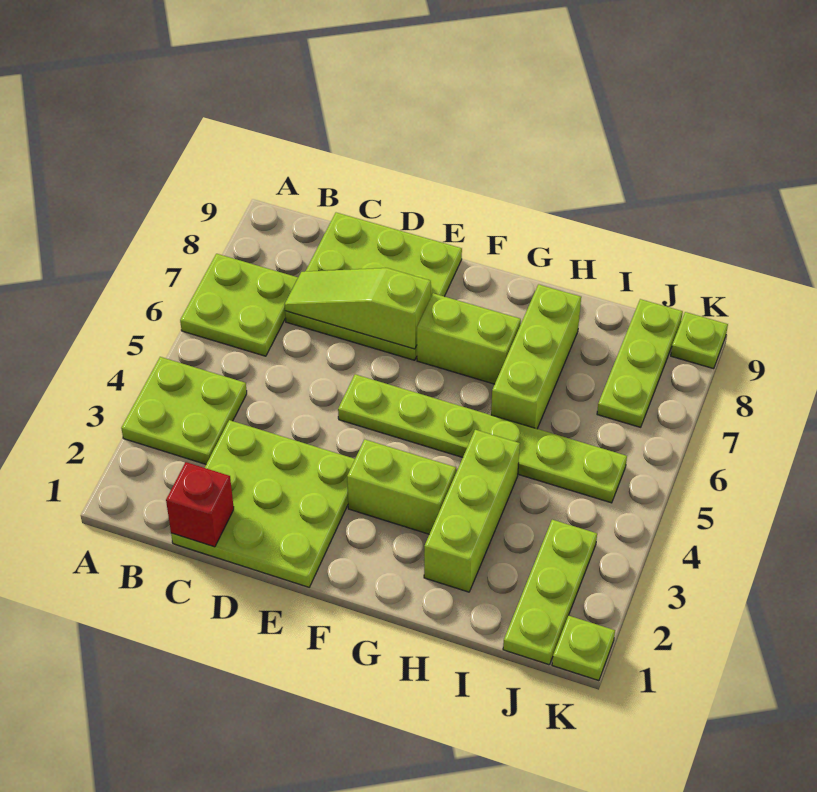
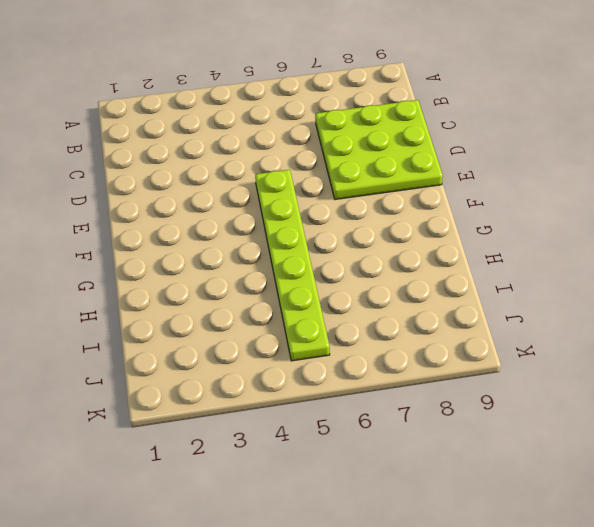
none -> lime 2x2 plate [121,357,247,464]
none -> lime 2x2 plate [180,254,298,356]
none -> lime 3x3 plate [171,420,355,587]

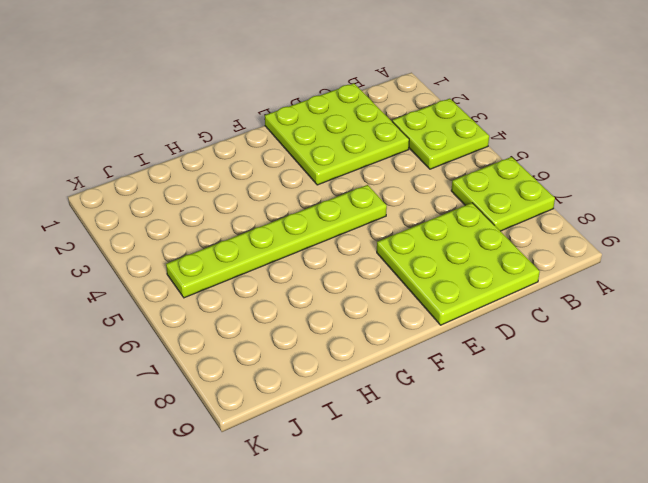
none -> lime 1x2 brick [347,439,456,534]
none -> lime 1x2 brick [417,293,521,384]
none -> lime 1x3 brick [424,430,520,592]

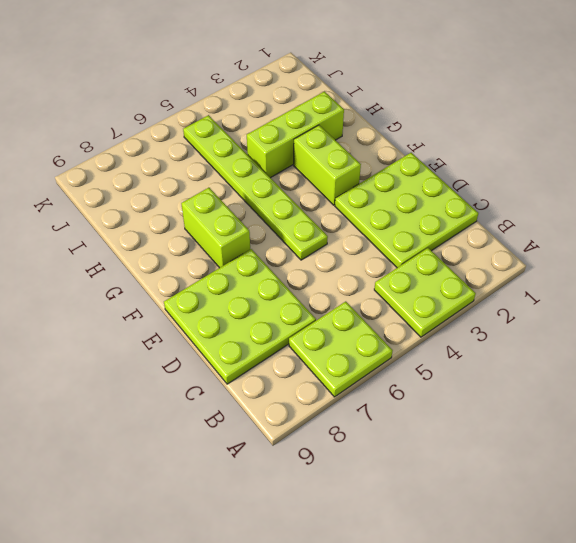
none -> lime 1x3 brick [491,284,581,429]
none -> lime 1x3 plate [503,520,597,665]
none -> lime 1x3 plate [597,299,683,427]

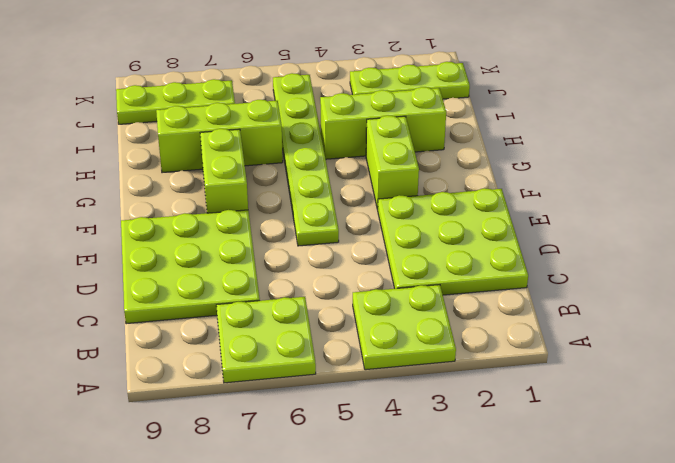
none -> lime 1x1 plate [552,616,615,681]
none -> lime 1x1 plate [671,312,728,369]
none -> red 1x1 brick [166,462,234,547]

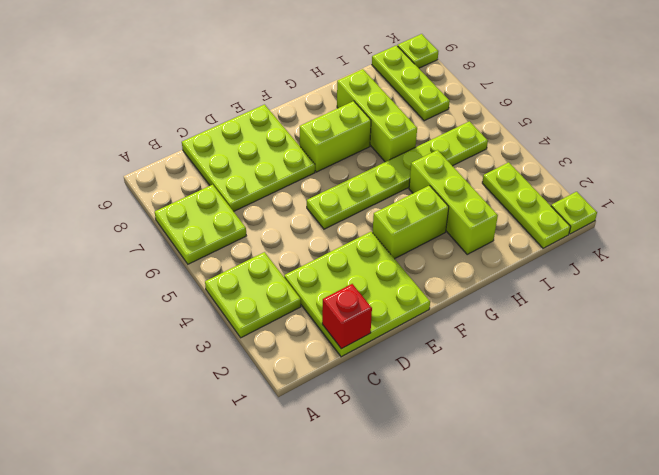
none -> lime 1x3 slope [285,268,431,349]

